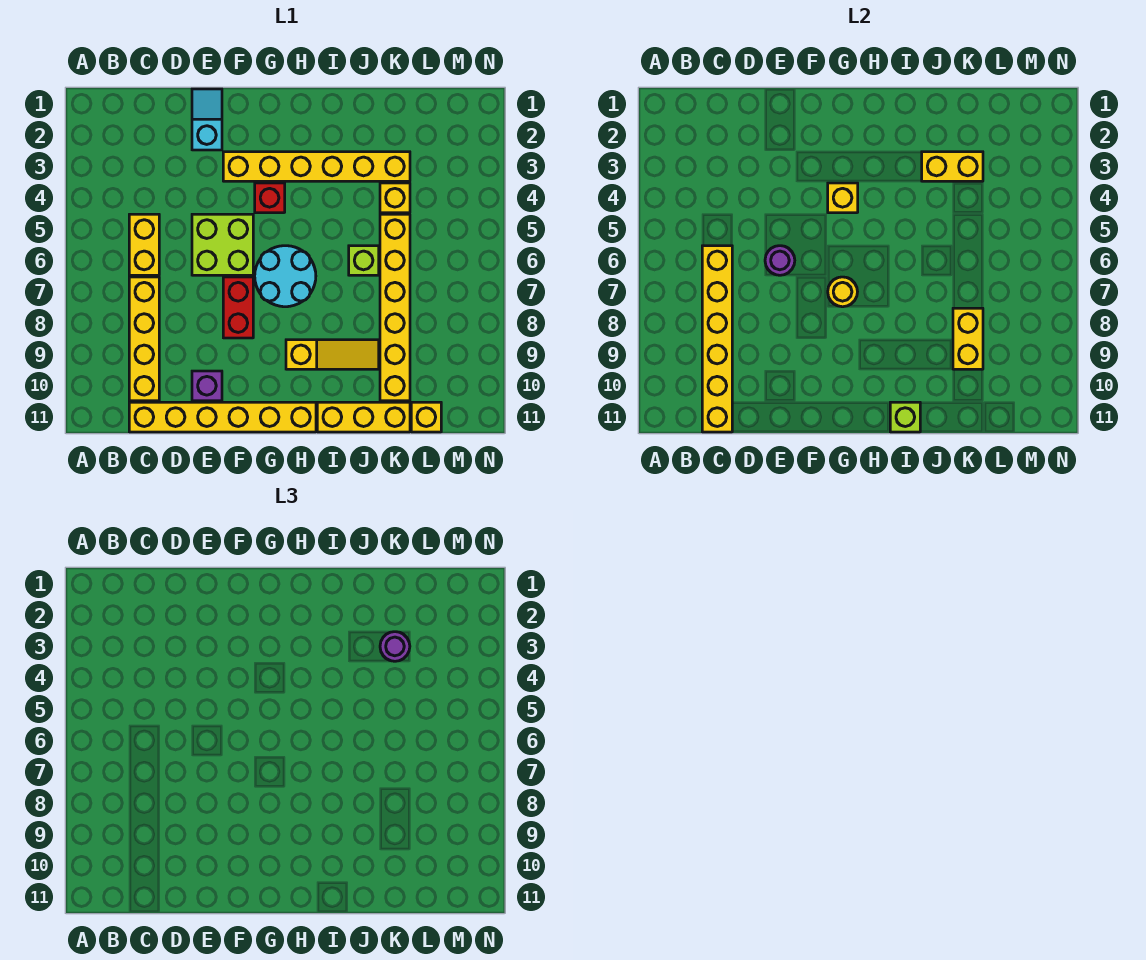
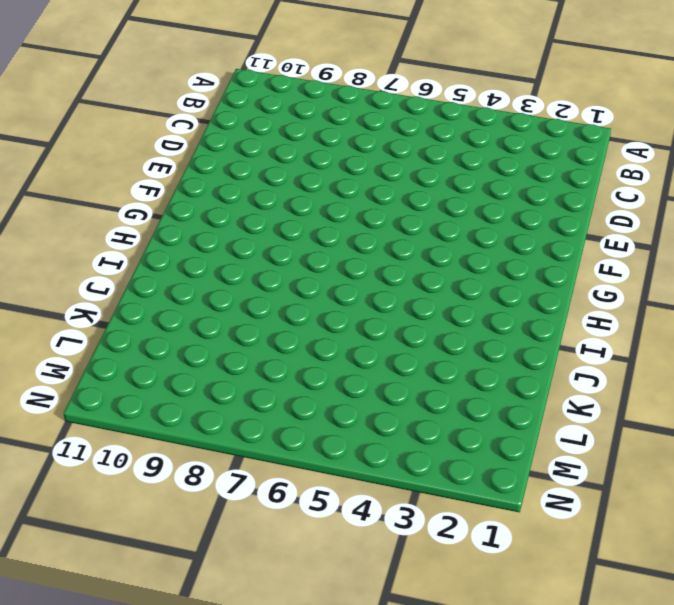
none -> yellow 1x2 brick [129,214,159,275]
none -> yellow 1x4 brick [129,277,159,401]
none -> yellow 1x6 brick [129,402,316,432]

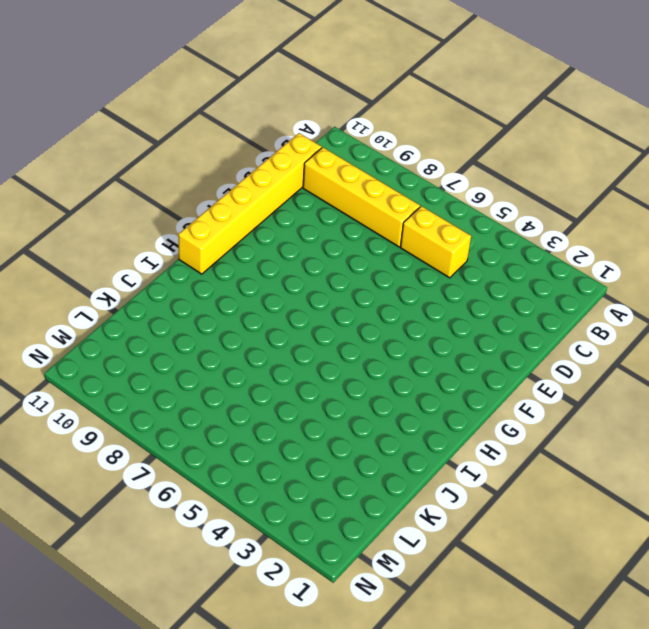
none -> cyan 1x2 slope [192,89,222,150]
none -> lime 2x2 brick [192,214,253,275]
none -> purple 1x1 brick [192,371,222,401]

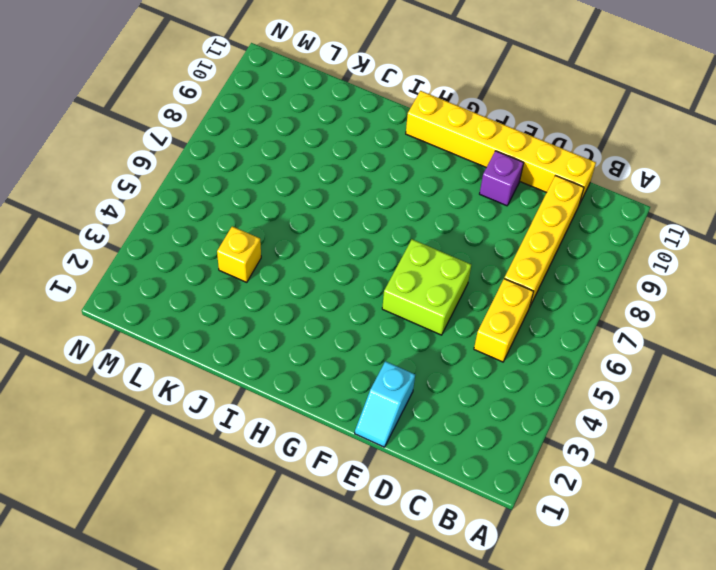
none -> yellow 1x6 brick [223,152,410,181]
none -> red 1x2 brick [223,277,253,338]
none -> red 1x1 brick [255,183,285,213]

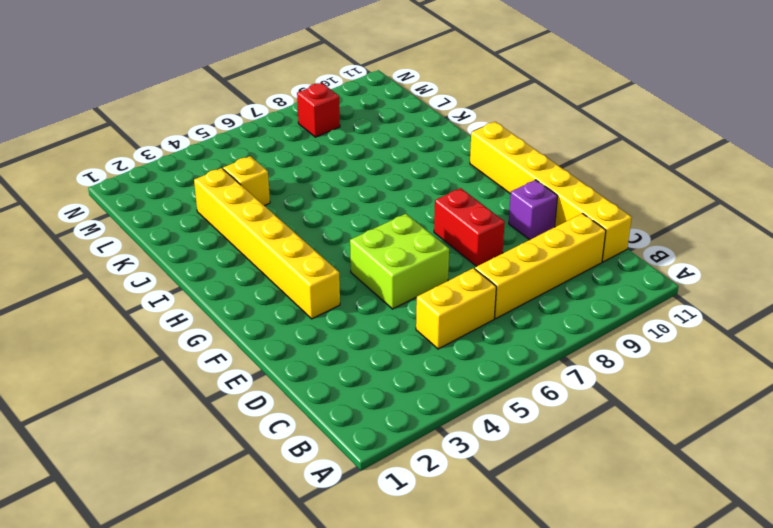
red 1x2 brick [434,188,505,267] -> red 1x2 brick turned to [223,277,253,338]
red 1x1 brick [297,83,340,137] -> red 1x1 brick moved to [255,183,285,213]
none -> cyan 1x2 slope [192,89,222,150]
none -> cyan 2x2 round brick [255,246,316,307]
none -> yellow 1x3 slope [286,340,379,369]

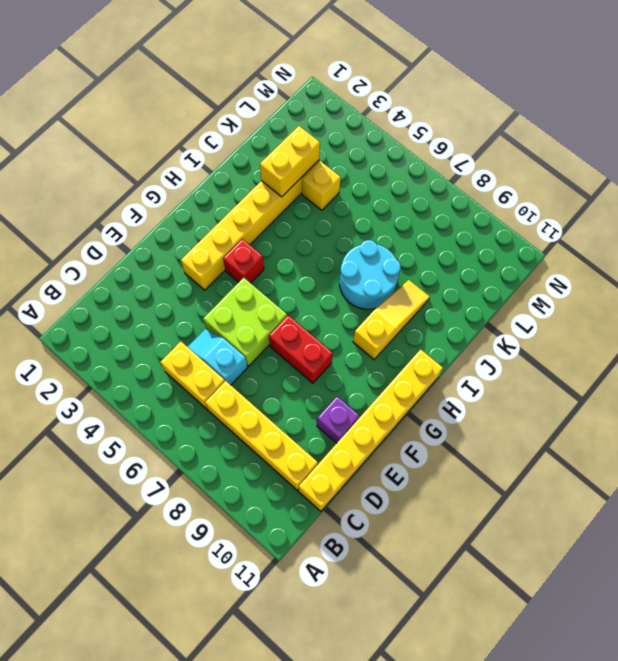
cyan 1x2 slope [188,329,248,385] -> cyan 1x2 slope moved to [192,89,222,150]
cyan 2x2 round brick [340,240,401,309] -> cyan 2x2 round brick moved to [255,246,316,307]
none -> yellow 1x3 brick [317,402,410,432]
none -> lime 1x1 brick [349,246,379,275]
none -> yellow 1x6 brick [380,214,410,401]

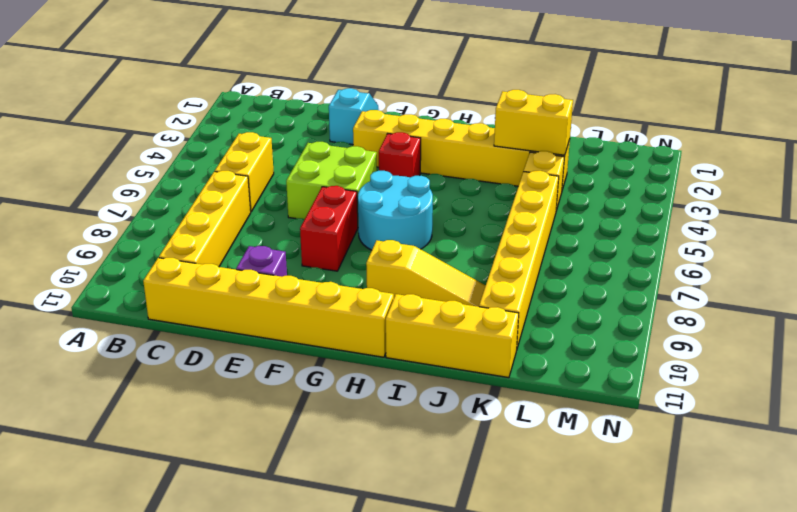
none -> lime 1x1 brick [349,246,379,275]
none -> yellow 1x1 brick [411,402,441,432]
none -> yellow 1x6 brick [702,246,732,432]

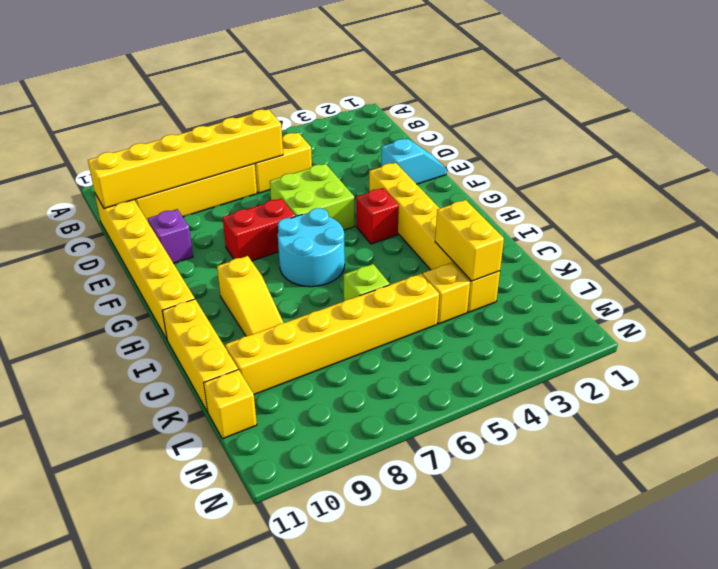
none -> purple 1x1 round brick [765,246,795,275]
none -> yellow 1x1 brick [828,183,858,213]
none -> yellow 1x1 round brick [828,277,857,307]

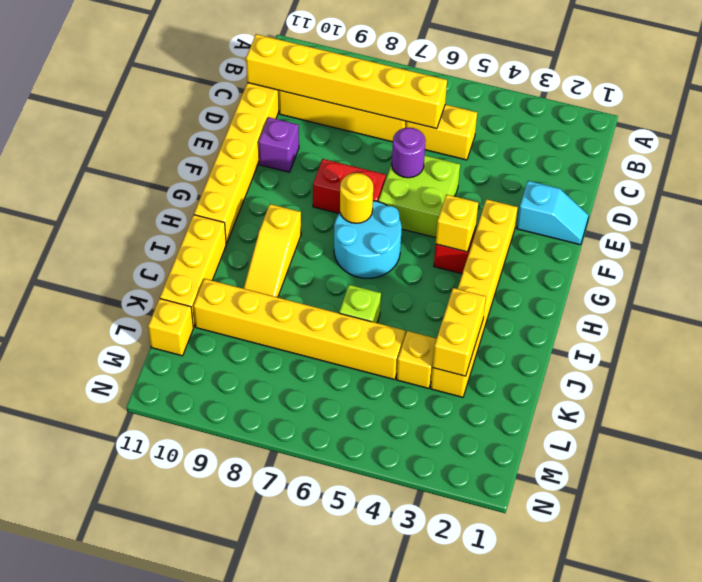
none -> lime 1x1 brick [890,402,920,432]
none -> yellow 1x2 brick [953,308,983,369]
none -> purple 1x1 round brick [380,632,410,661]

